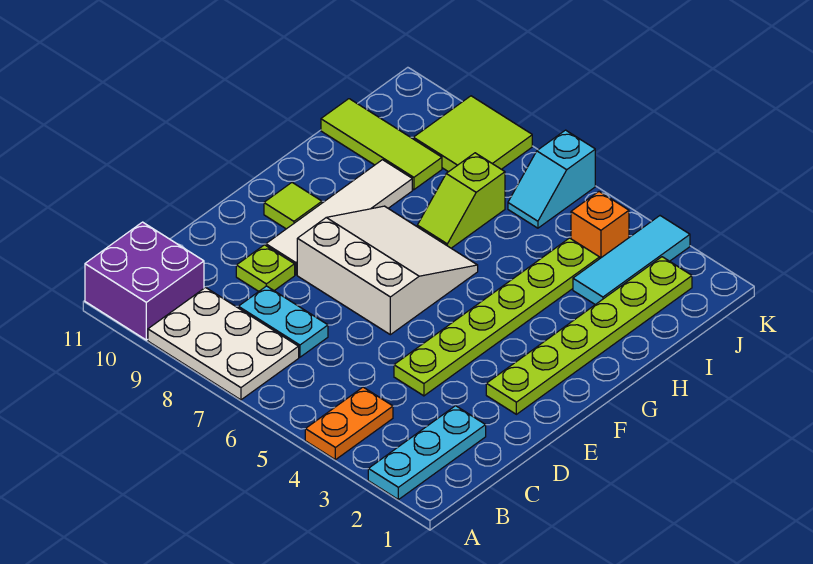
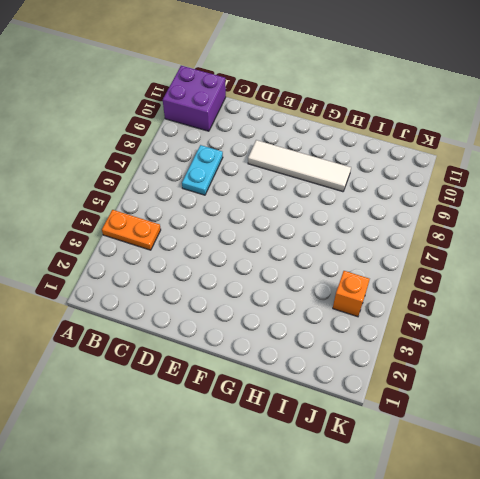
none -> cyan 1x3 plate [368,406,486,500]
none -> white 2x3 plate [148,288,299,400]
none -> lime 1x6 plate [394,238,600,396]

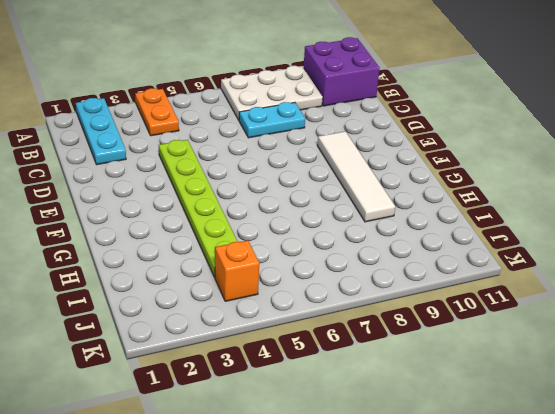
none -> lime 1x1 plate [236,245,295,291]
none -> lime 1x6 plate [486,257,692,414]
none -> white 3x3 slope [297,206,478,335]

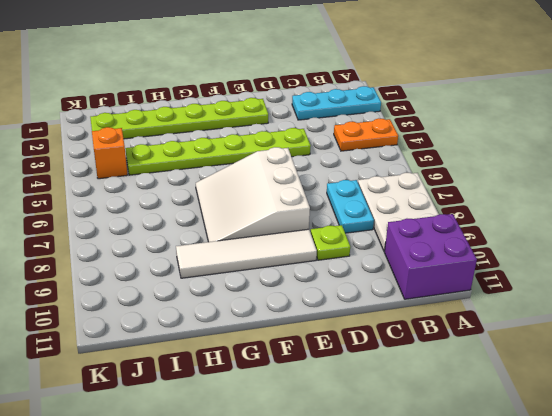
none -> lime 1x1 tile [264,183,322,229]
none -> lime 1x2 slope [417,153,505,248]
none -> cyan 1x3 tile [573,216,690,305]

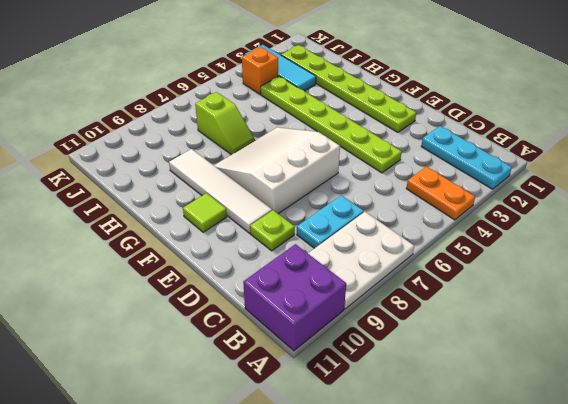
none -> lime 1x3 tile [321,99,442,190]
none -> cyan 1x2 slope [508,130,595,228]
none -> lime 2x2 tile [413,96,532,172]

